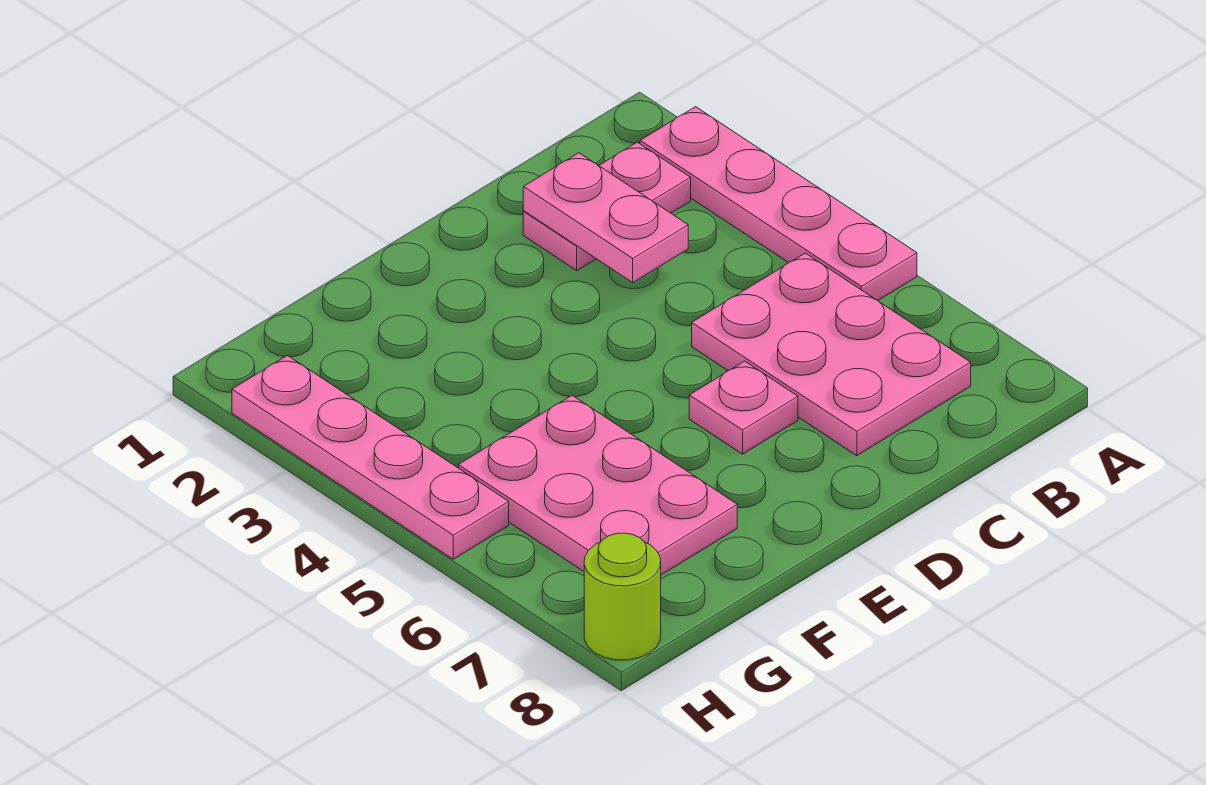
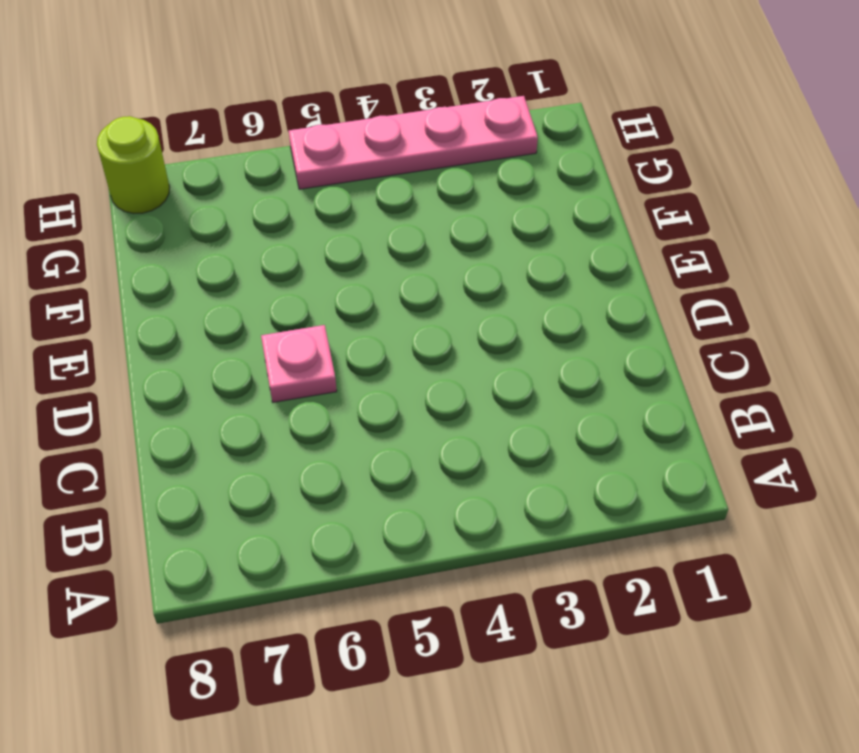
none -> pink 1x4 plate [640,107,917,301]
none -> pink 1x2 plate [523,142,691,271]

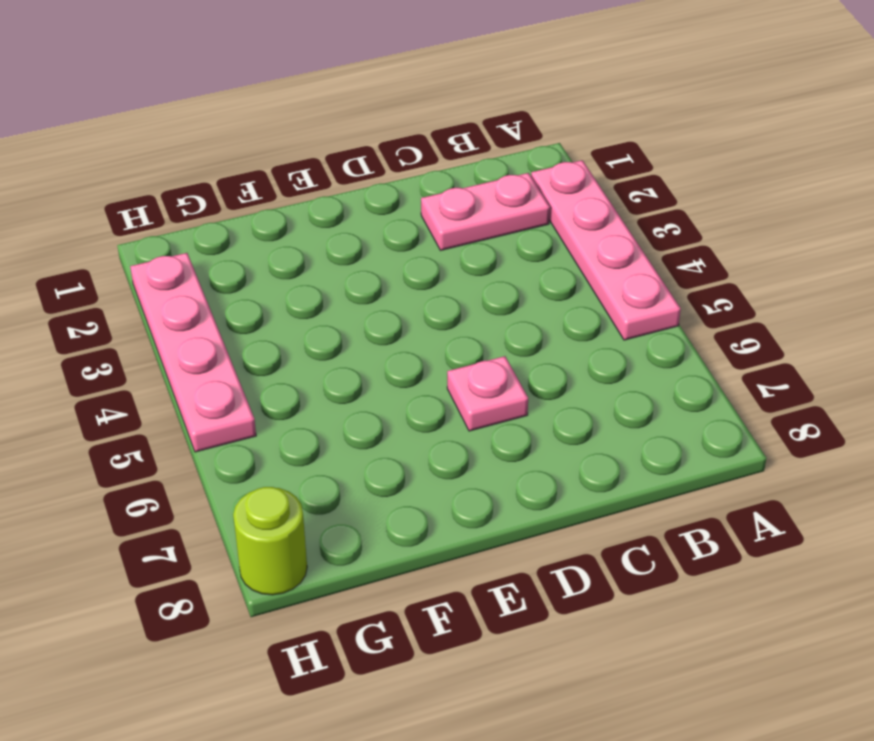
none -> pink 2x3 plate [692,253,971,456]
none -> pink 2x3 plate [458,395,737,575]

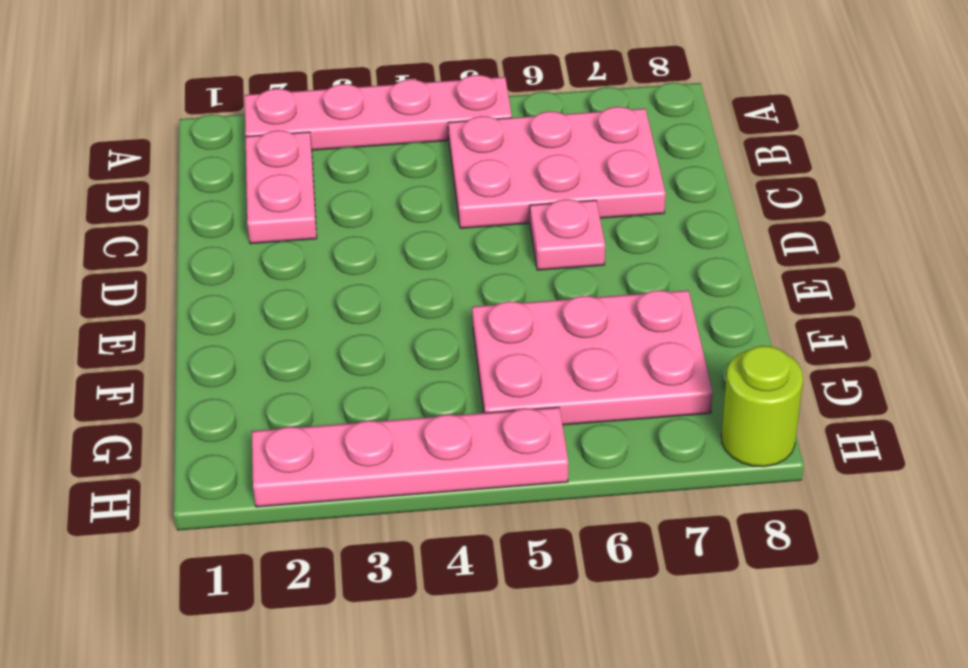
none -> pink 1x2 plate [523,153,688,283]

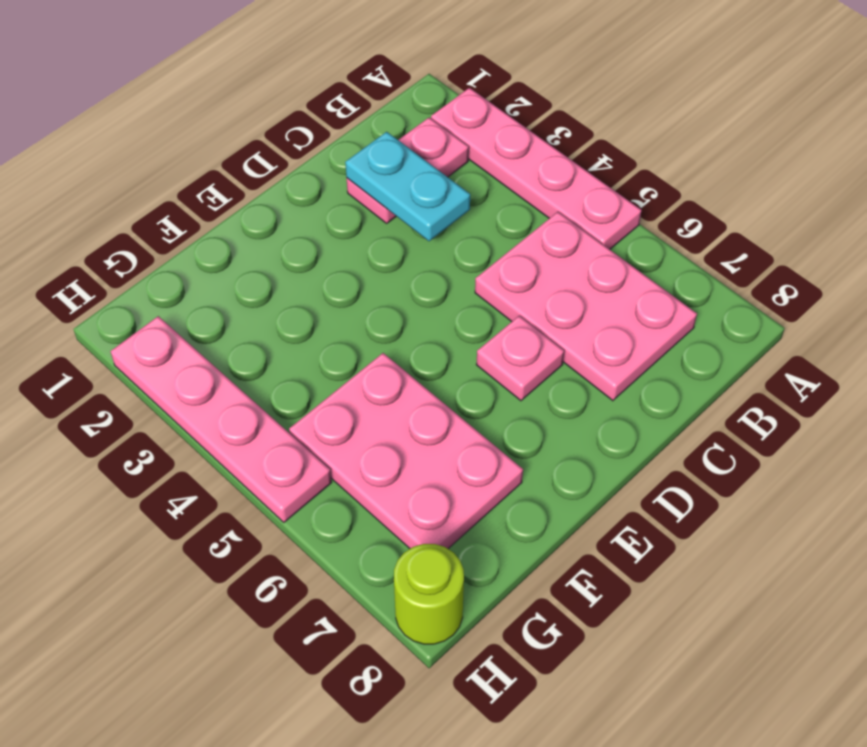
cyan 1x2 plate [345,132,470,241] -> pink 1x2 plate [523,153,688,283]

